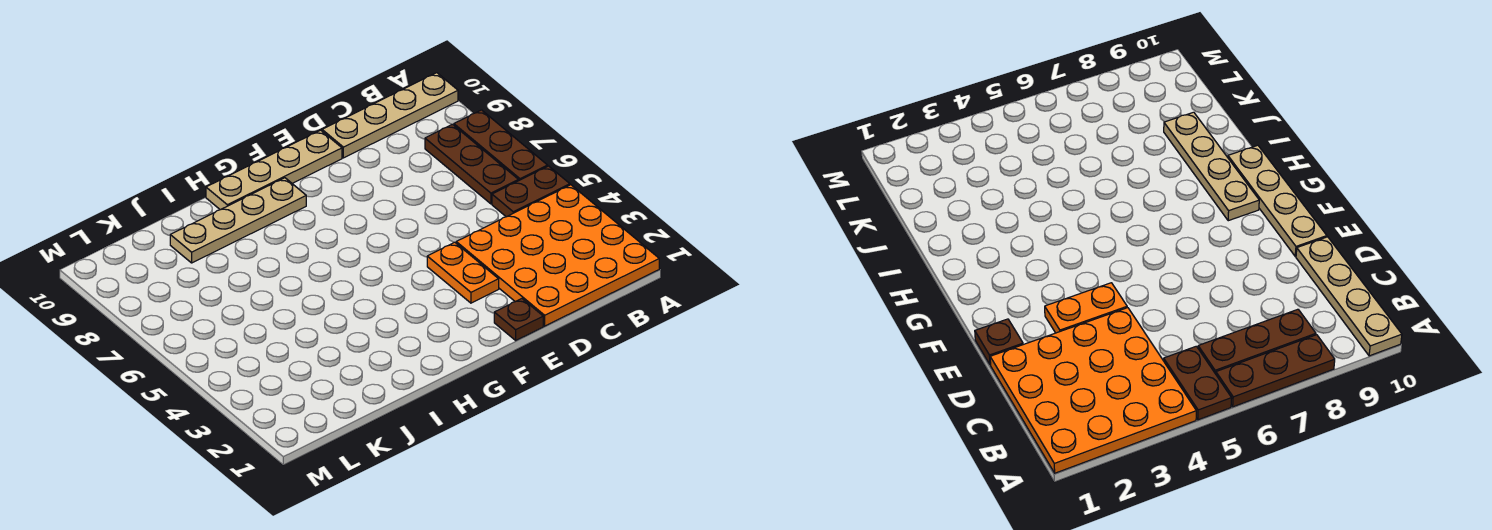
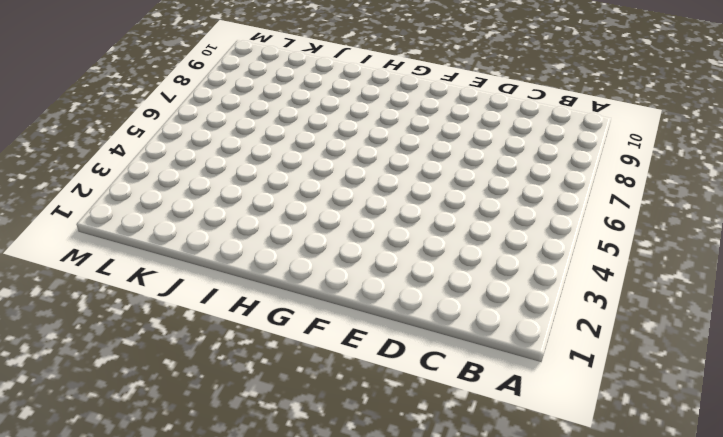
none -> orange 4x4 plate [456,185,659,326]
none -> brown 1x2 plate [492,166,570,217]

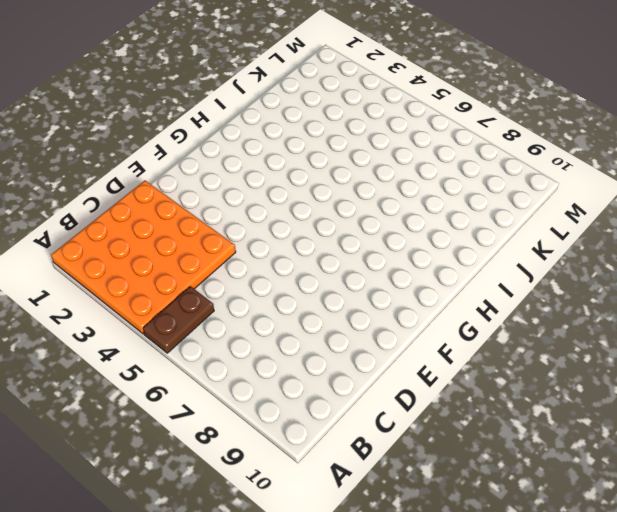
none -> brown 1x3 plate [454,110,548,180]
none -> tan 1x4 plate [322,73,458,158]

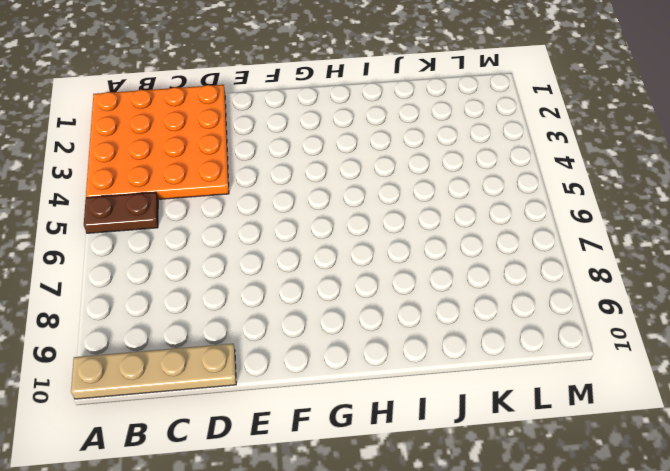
none -> brown 1x3 plate [454,110,548,180]
none -> brown 1x3 plate [425,124,519,204]

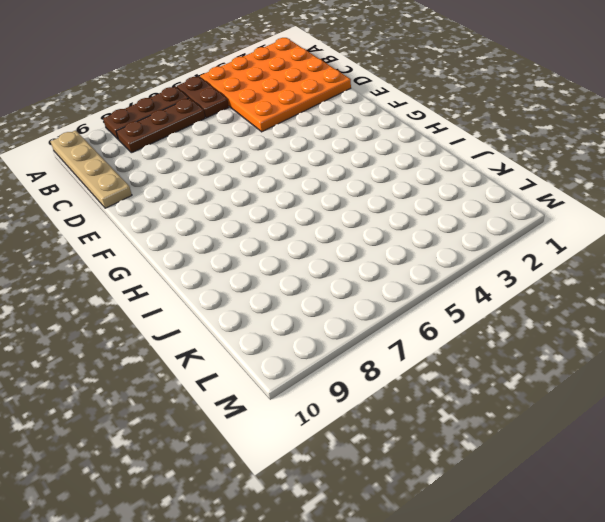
none -> brown 1x1 plate [494,299,543,340]
none -> orange 1x2 plate [427,242,499,303]

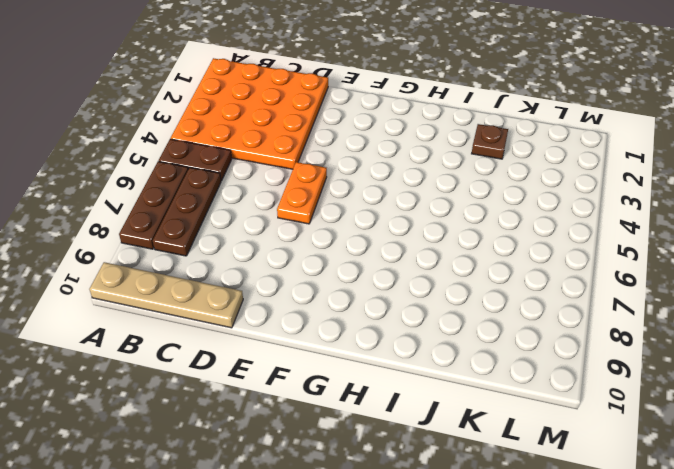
orange 1x2 plate [277,162,327,224] -> orange 1x2 plate moved to [427,242,499,303]
brown 1x1 plate [472,124,508,159] -> brown 1x1 plate moved to [494,299,543,340]
none -> tan 1x4 plate [206,130,342,210]
none -> tan 1x4 plate [170,178,306,263]

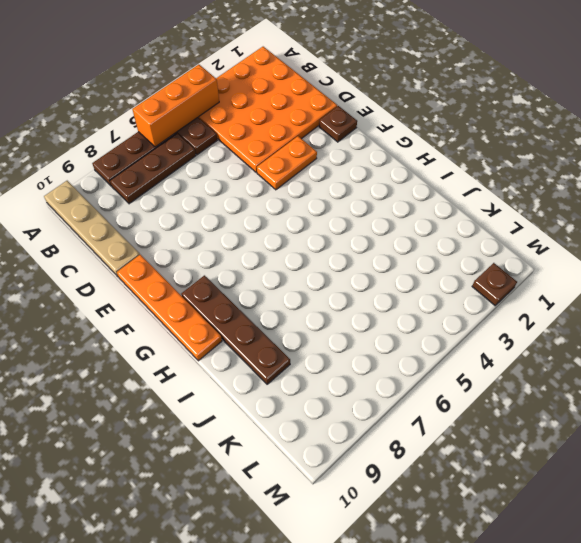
orange 1x3 brick [132,65,219,147] -> none
orange 1x4 plate [117,255,222,361] -> tan 1x4 plate [206,130,342,210]
brown 1x4 plate [181,275,290,384] -> tan 1x4 plate [170,178,306,263]
brown 1x1 plate [472,263,517,306] -> none

